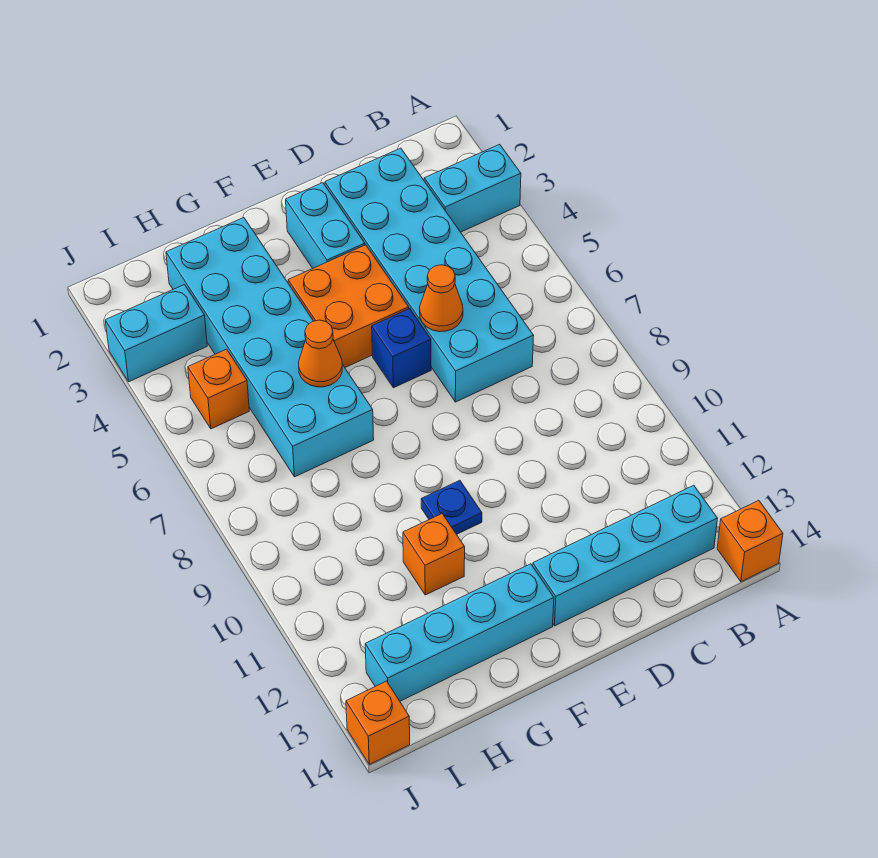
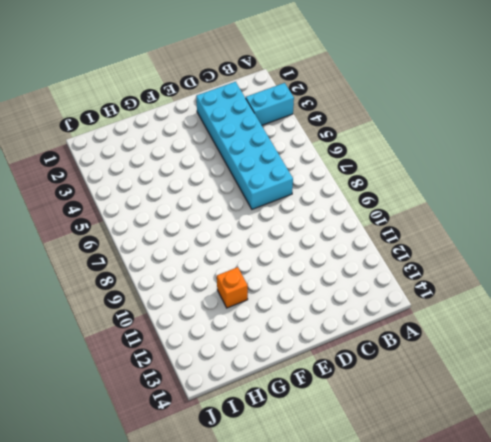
none -> orange 1x1 brick [717,500,783,582]
none -> cyan 1x4 brick [533,485,718,626]
none -> cyan 1x2 brick [286,183,365,268]

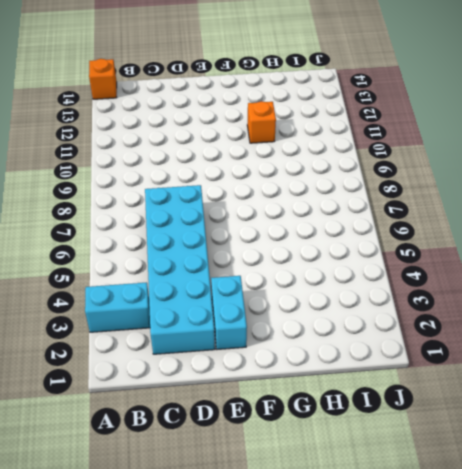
none -> cyan 1x4 brick [533,485,718,626]
none -> orange 2x2 brick [288,245,409,367]
none -> blue 1x1 brick [372,309,431,388]

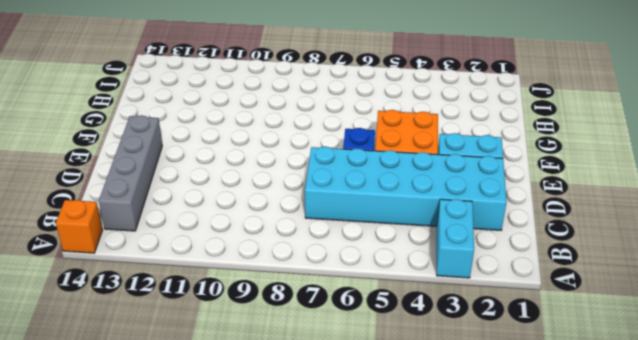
grey 1x4 brick [99,116,162,231] -> cyan 1x4 brick [533,485,718,626]
none -> blue 1x1 plate [421,480,482,534]
none -> cyan 1x4 brick [365,564,554,701]
none -> cyan 2x6 brick [166,218,374,477]

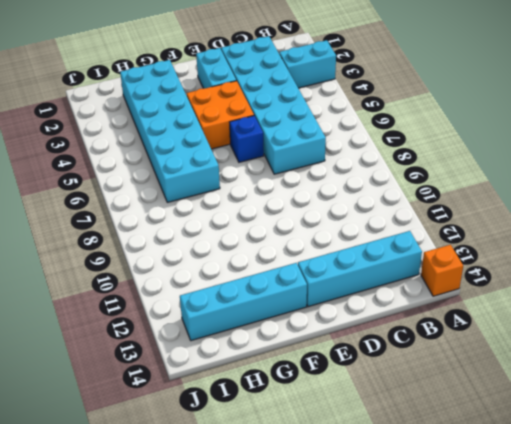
none -> blue 1x1 plate [421,480,482,534]
none -> orange 1x1 brick [403,514,465,595]
none -> cyan 1x2 brick [105,285,207,382]

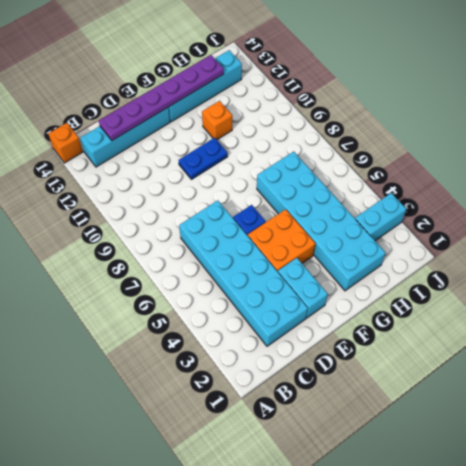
purple 1x6 plate [99,55,224,140] -> none
blue 1x2 plate [179,138,228,179] -> blue 1x1 plate [421,480,482,534]
none -> cyan 1x2 brick [424,144,521,232]
none -> orange 1x1 brick [188,349,249,429]
none -> orange 1x1 brick [346,681,410,764]

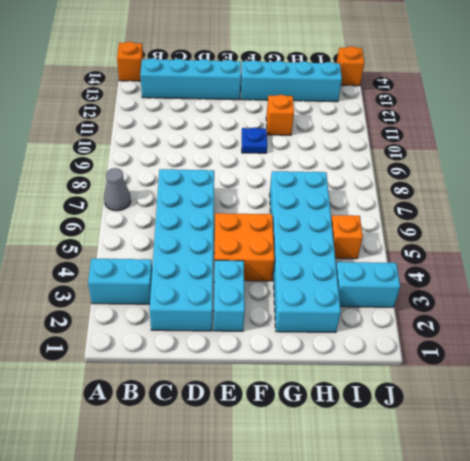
grey 1x1 cone [104,168,131,211] -> none
none -> blue 1x1 brick [372,309,431,388]
none -> orange 1x1 cone [420,265,463,332]
none -> orange 1x1 cone [299,320,342,387]

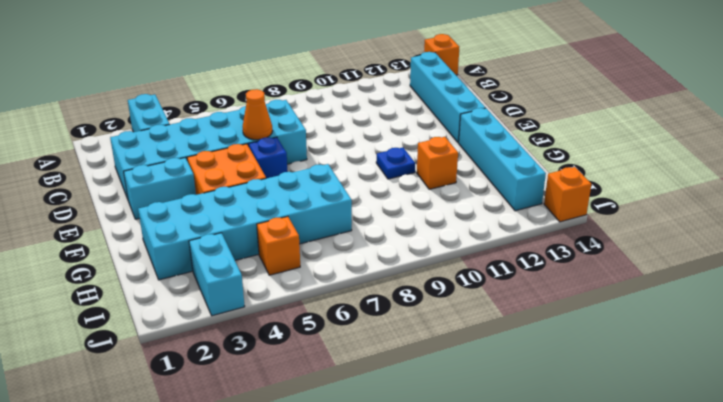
none -> orange 1x1 cone [299,320,342,387]

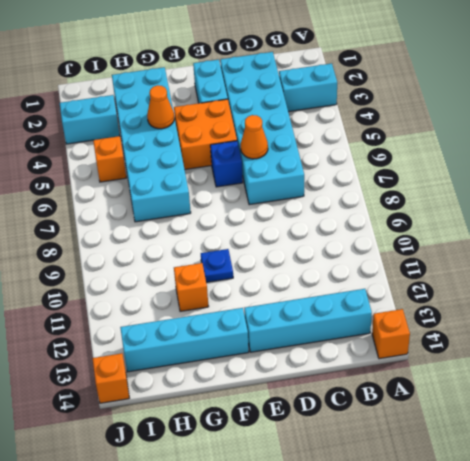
orange 1x1 cone [147,85,174,129] -> orange 1x1 cone moved to [299,320,342,387]

